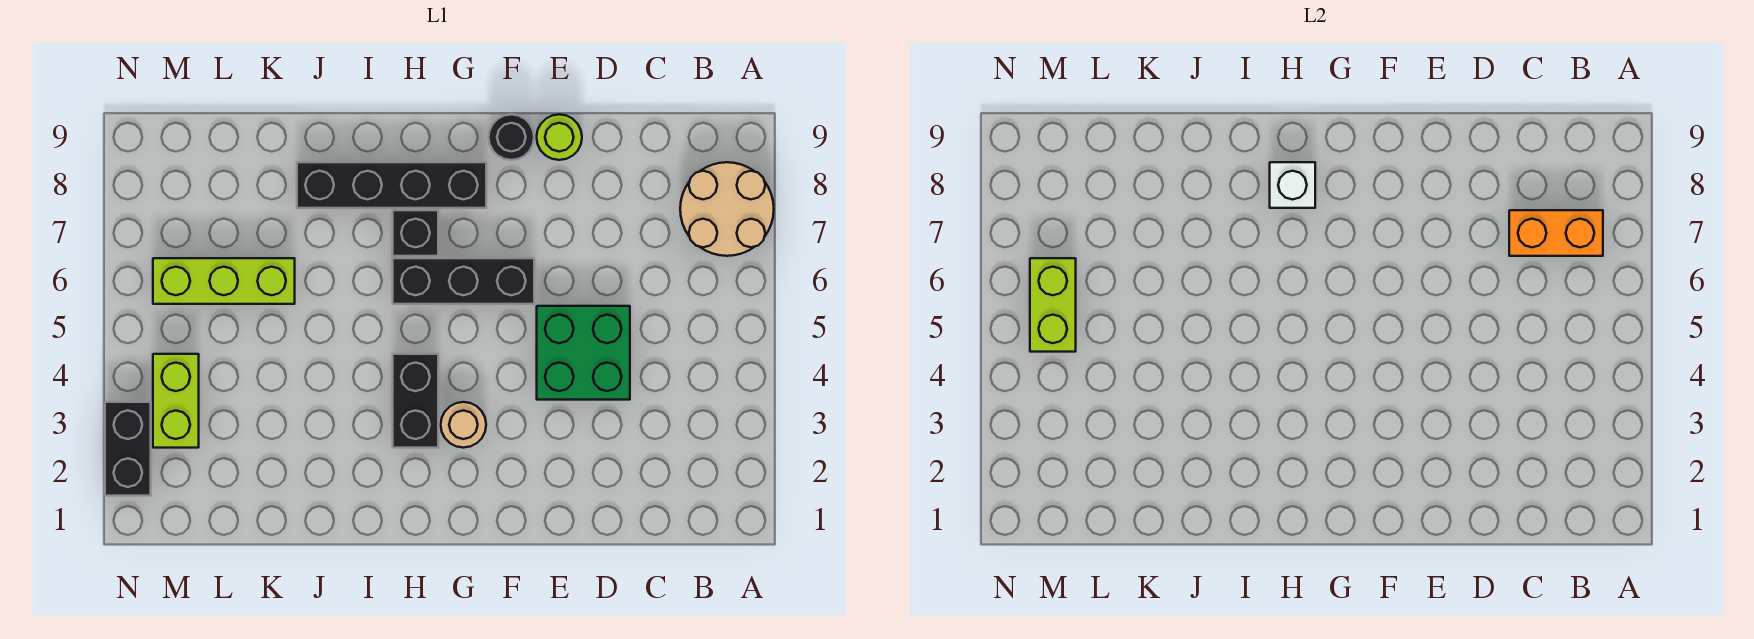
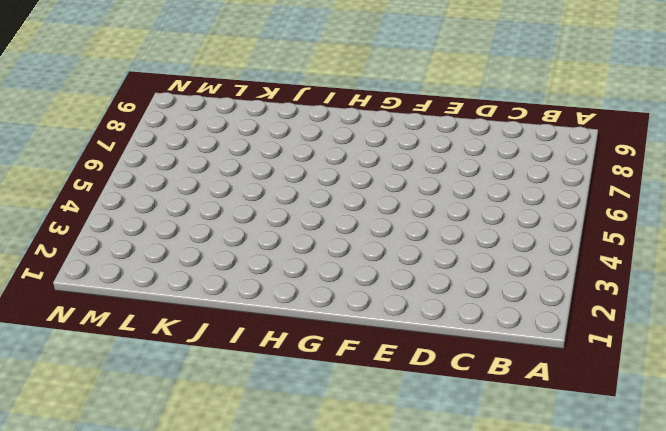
none -> tan 2x2 round brick [680,162,774,256]
none -> green 2x2 brick [537,306,630,400]
none -> lime 1x1 round brick [537,114,582,160]

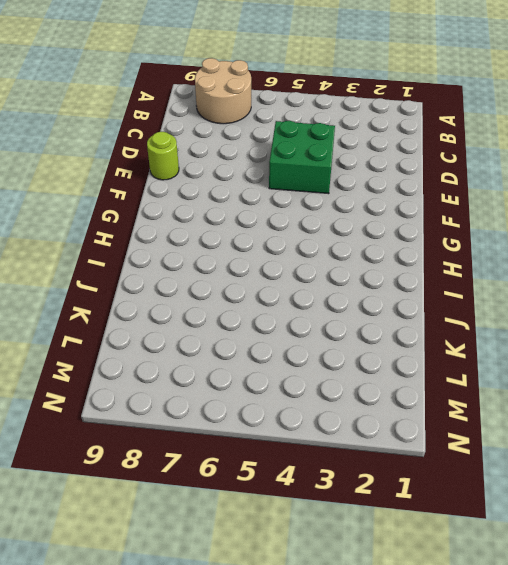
none -> black 1x3 brick [393,258,534,304]
none -> black 1x1 round brick [489,114,534,160]
none -> tan 1x1 round brick [441,402,486,448]

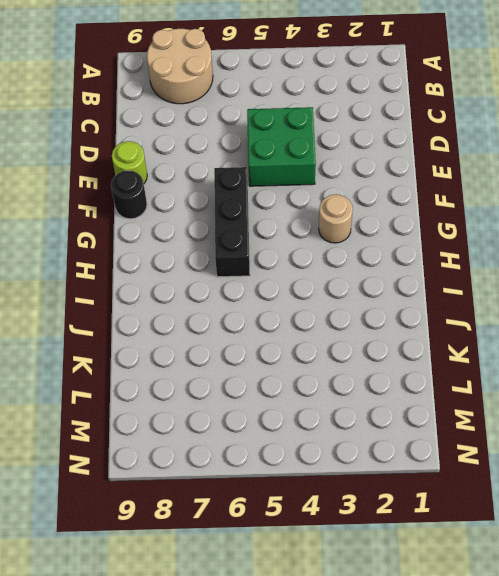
none -> black 1x4 brick [297,162,486,208]
none -> black 1x2 brick [393,354,438,448]
none -> black 1x1 brick [393,210,438,256]

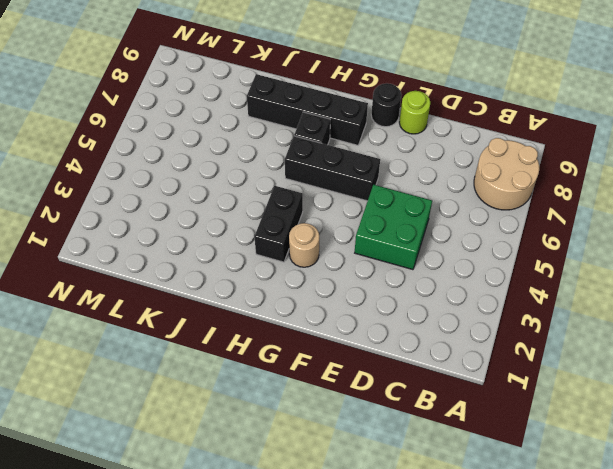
none -> lime 1x3 brick [153,258,295,304]
none -> lime 1x2 brick [153,354,199,448]
none -> black 1x2 brick [105,402,151,496]

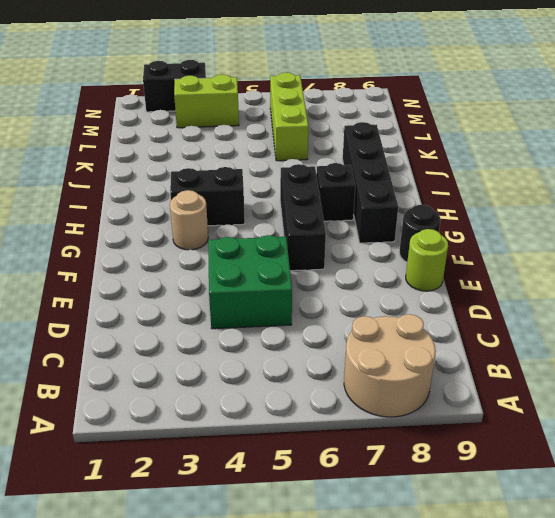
none -> orange 1x2 brick [1509,210,1603,256]
none -> white 1x1 brick [1270,162,1315,208]
none -> lime 1x2 brick [1030,258,1076,352]

